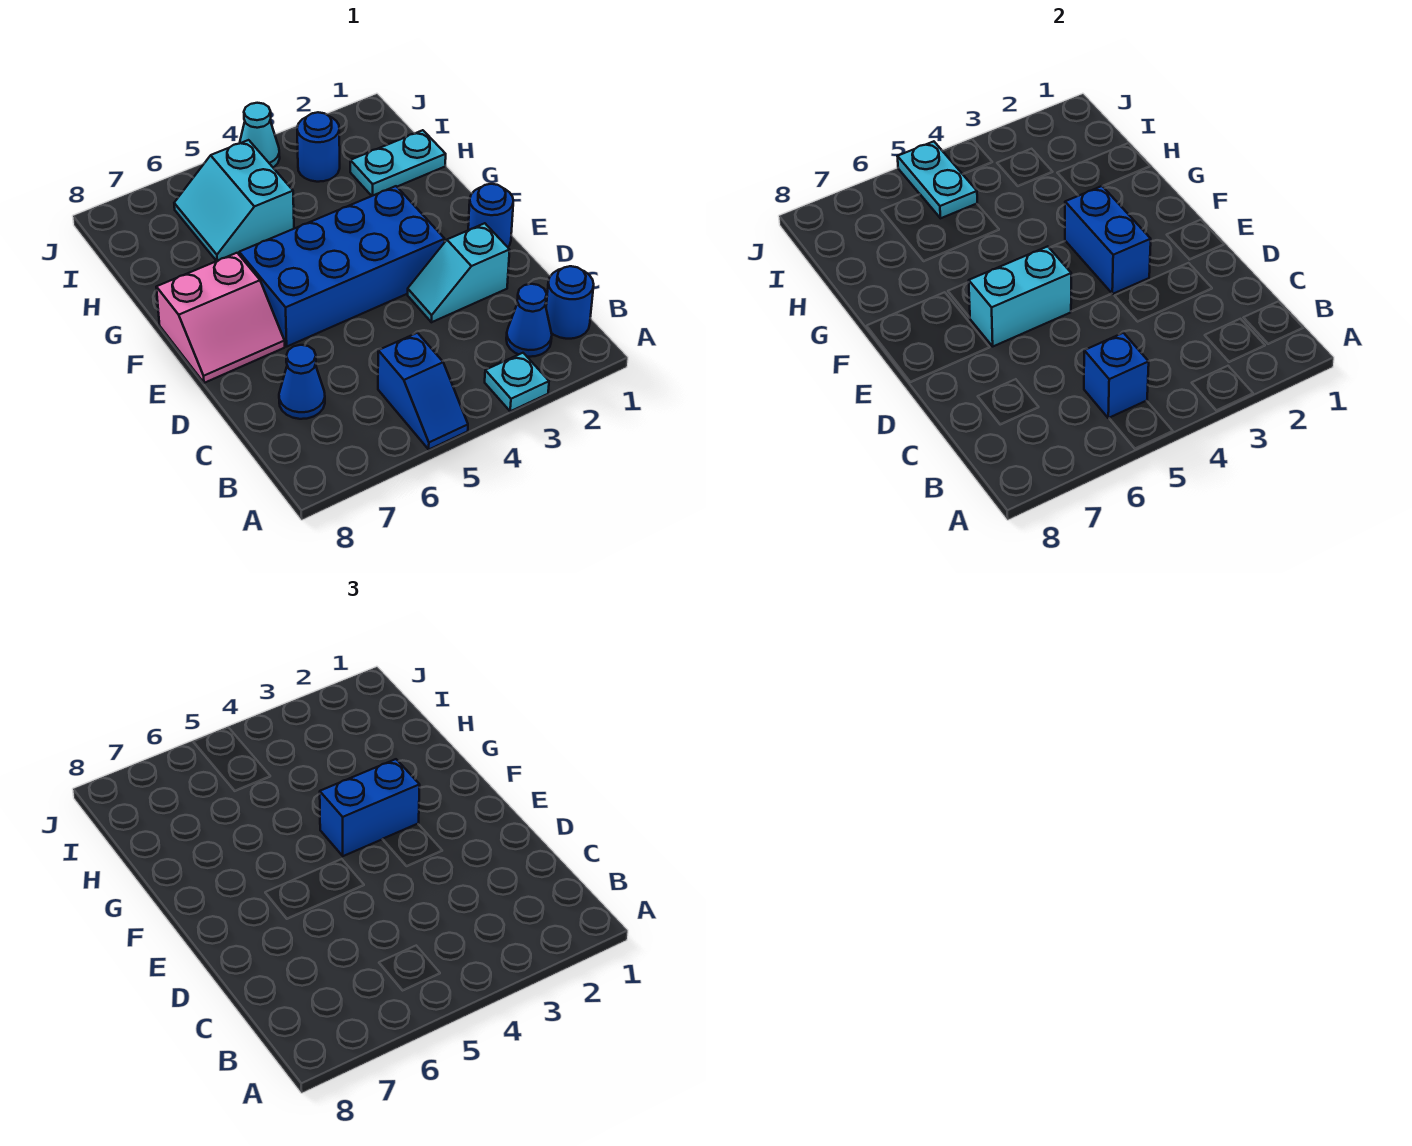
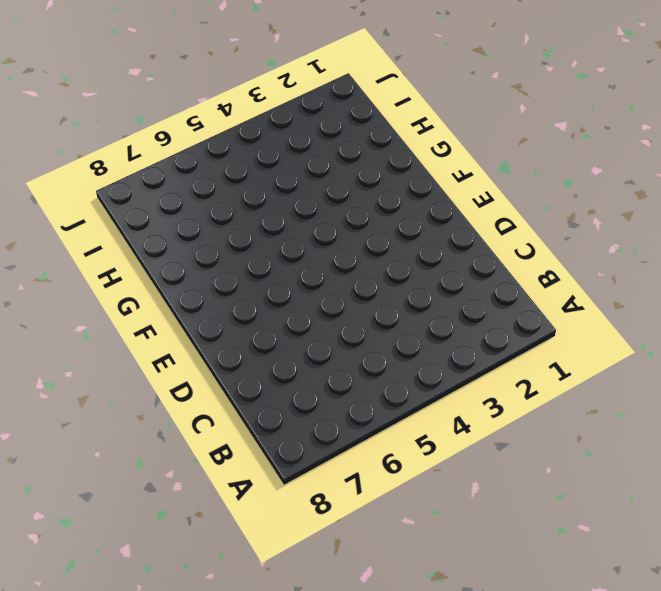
none -> cyan 1x1 plate [485,353,549,411]
none -> blue 1x2 slope [378,333,468,449]
none -> blue 1x1 round brick [546,266,594,339]

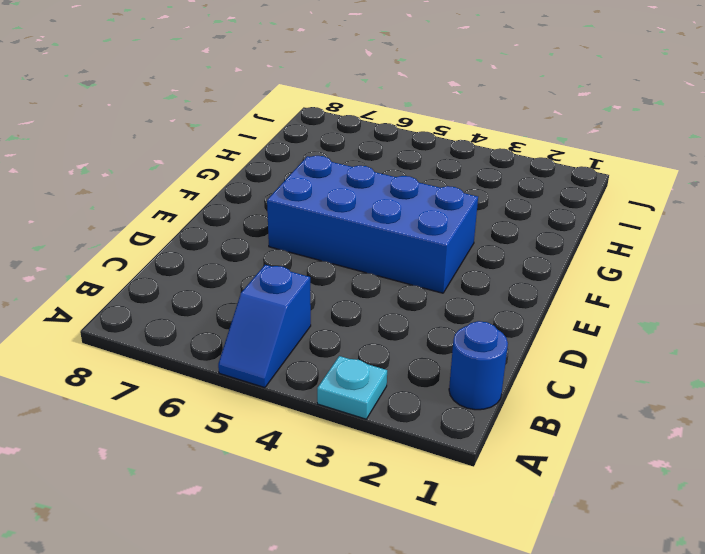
none -> blue 1x1 cone [506,284,552,357]
none -> blue 1x1 cone [279,345,325,419]
none -> cyan 1x2 slope [408,223,510,322]

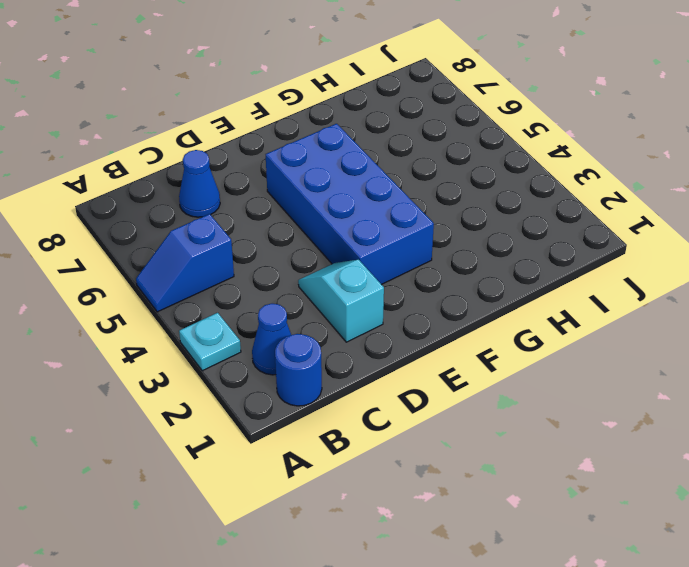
none -> blue 1x1 round brick [468,184,513,247]
none -> pink 2x2 slope [156,253,285,383]
none -> cyan 1x2 plate [350,130,446,196]

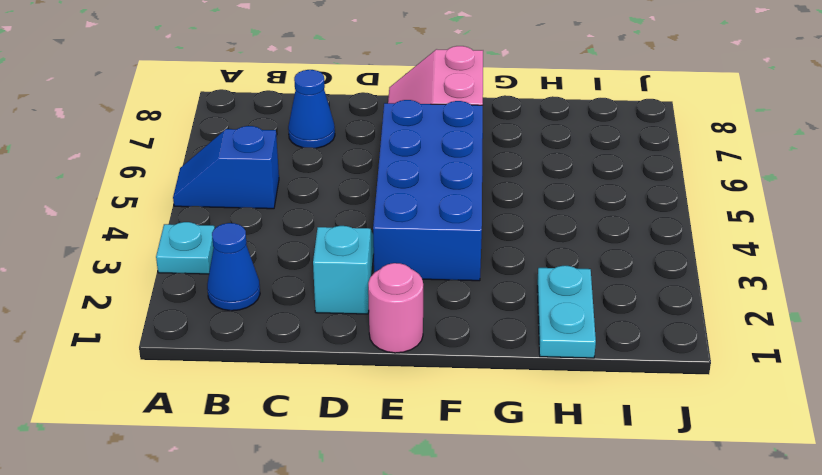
pink 1x1 round brick [368,263,423,353] -> blue 1x1 round brick [468,184,513,247]
none -> blue 1x1 round brick [546,266,594,339]
none -> cyan 2x2 slope [174,140,294,261]
none -> blue 1x1 round brick [297,112,340,182]

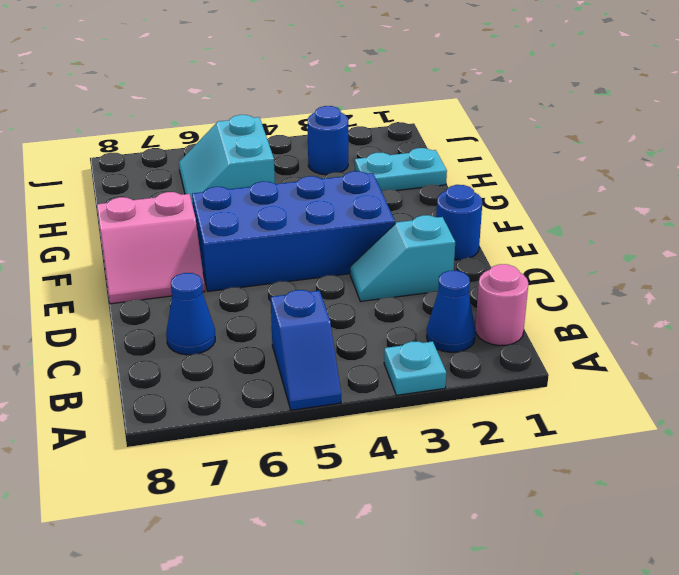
pink 1x1 round brick [475,264,528,346] -> blue 1x1 round brick [546,266,594,339]
none -> cyan 1x1 cone [240,103,280,167]
none -> blue 1x1 brick [1084,333,1149,418]
none -> blue 1x2 brick [1065,186,1151,294]

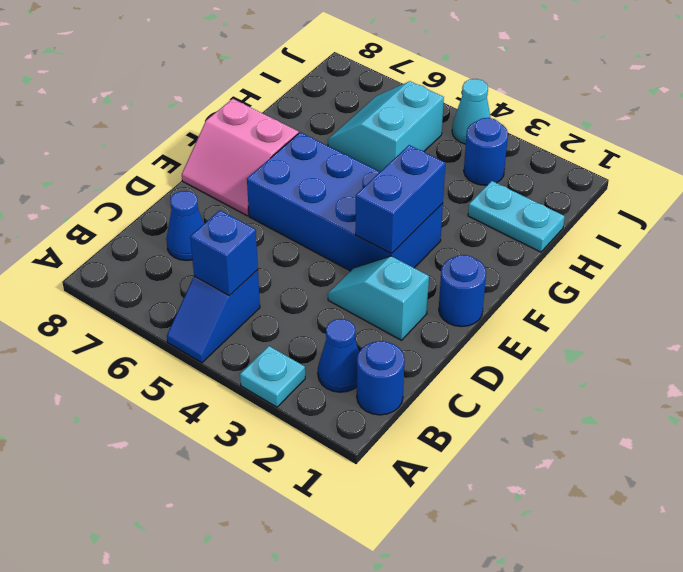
none -> cyan 1x2 brick [969,246,1071,346]
none -> cyan 1x2 plate [897,141,977,218]
none -> blue 1x2 brick [320,759,420,856]

